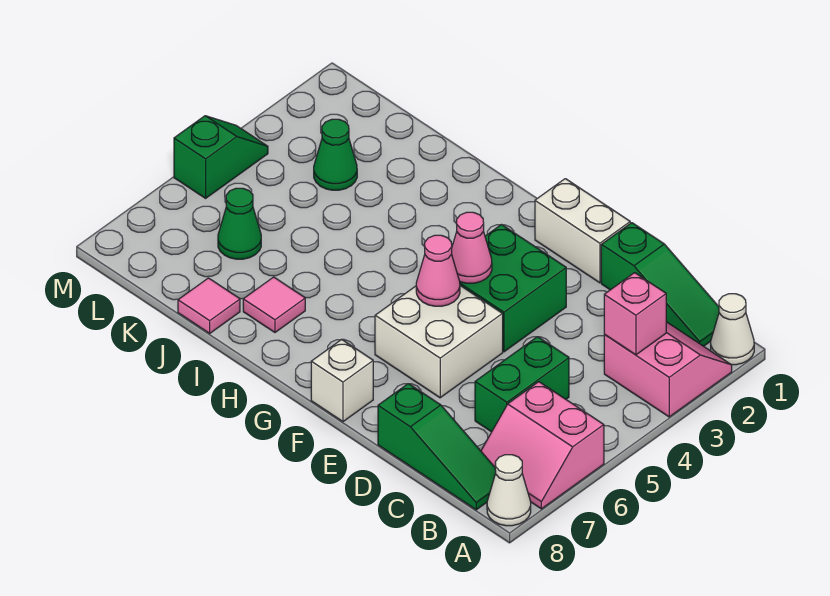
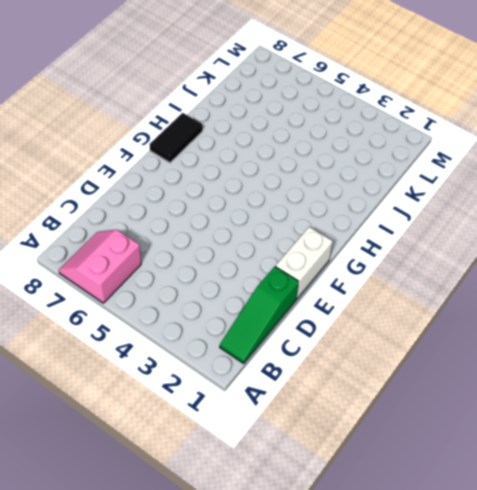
black 1x2 tile [149,113,203,163] -> none
none -> white 1x1 cone [711,294,754,365]
none -> pink 2x2 slope [604,322,732,417]
none -> white 1x1 cone [487,455,531,526]

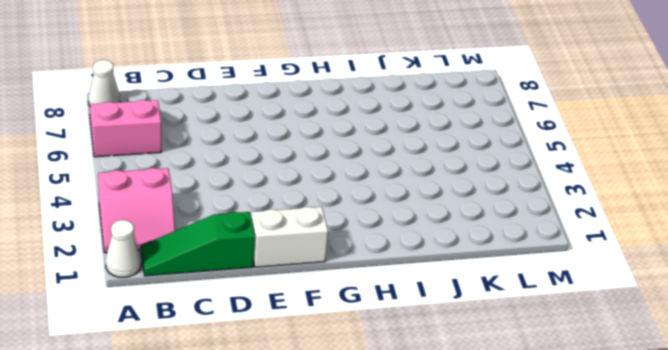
none -> green 1x3 slope [378,384,496,510]
none -> green 1x2 brick [475,337,569,432]
none -> green 2x2 brick [460,225,566,352]

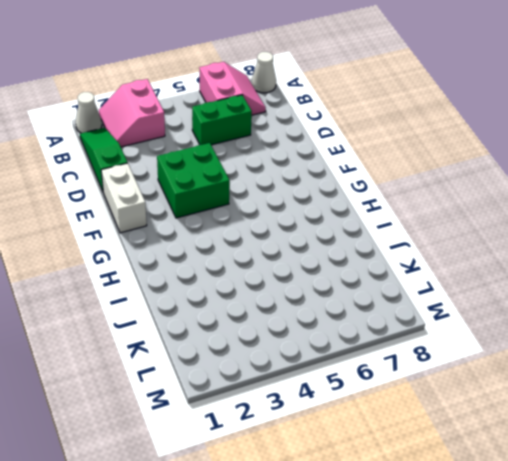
none -> green 1x3 slope [378,384,496,510]
none -> white 2x2 brick [375,286,503,398]
none -> white 1x1 brick [311,339,373,422]

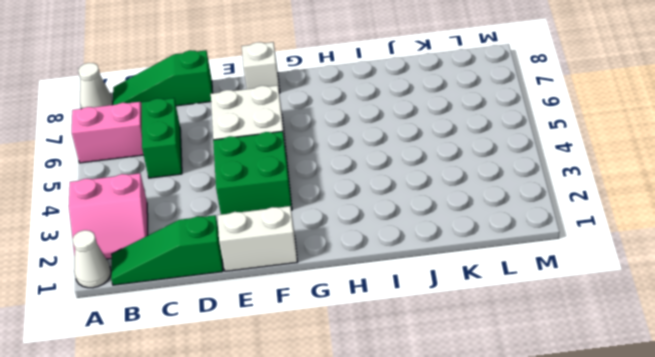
none -> pink 1x1 tile [243,277,305,332]
none -> pink 1x1 tile [178,278,240,333]
none -> green 1x1 cone [314,119,357,190]

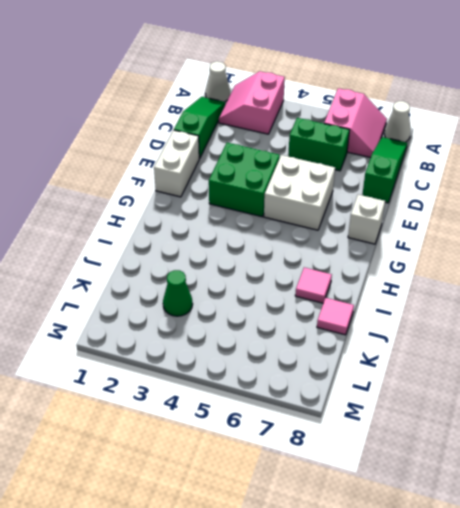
none -> green 1x1 cone [218,188,261,259]
none -> green 1x2 slope [174,116,268,198]
none -> pink 1x1 brick [604,273,666,355]

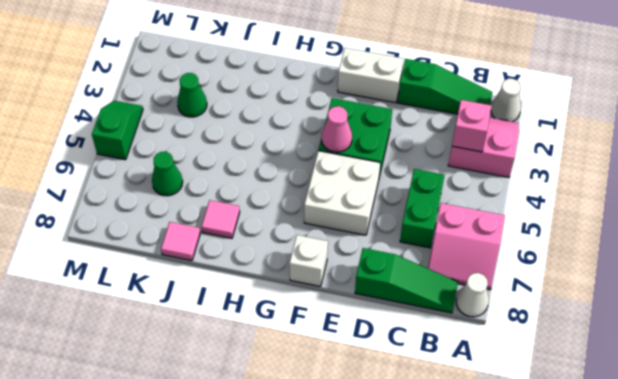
none -> pink 1x1 cone [416,235,460,306]

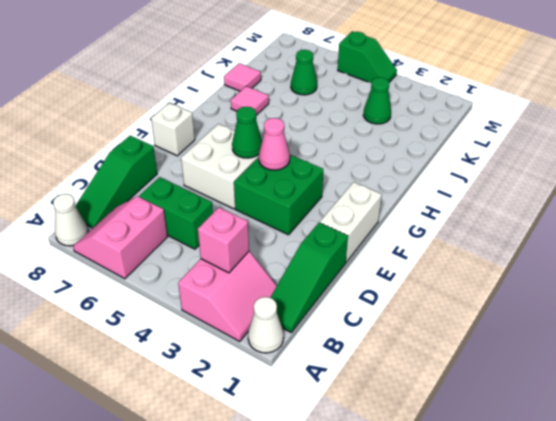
green 1x1 cone [232,107,262,158] -> pink 1x1 cone [416,235,460,306]

